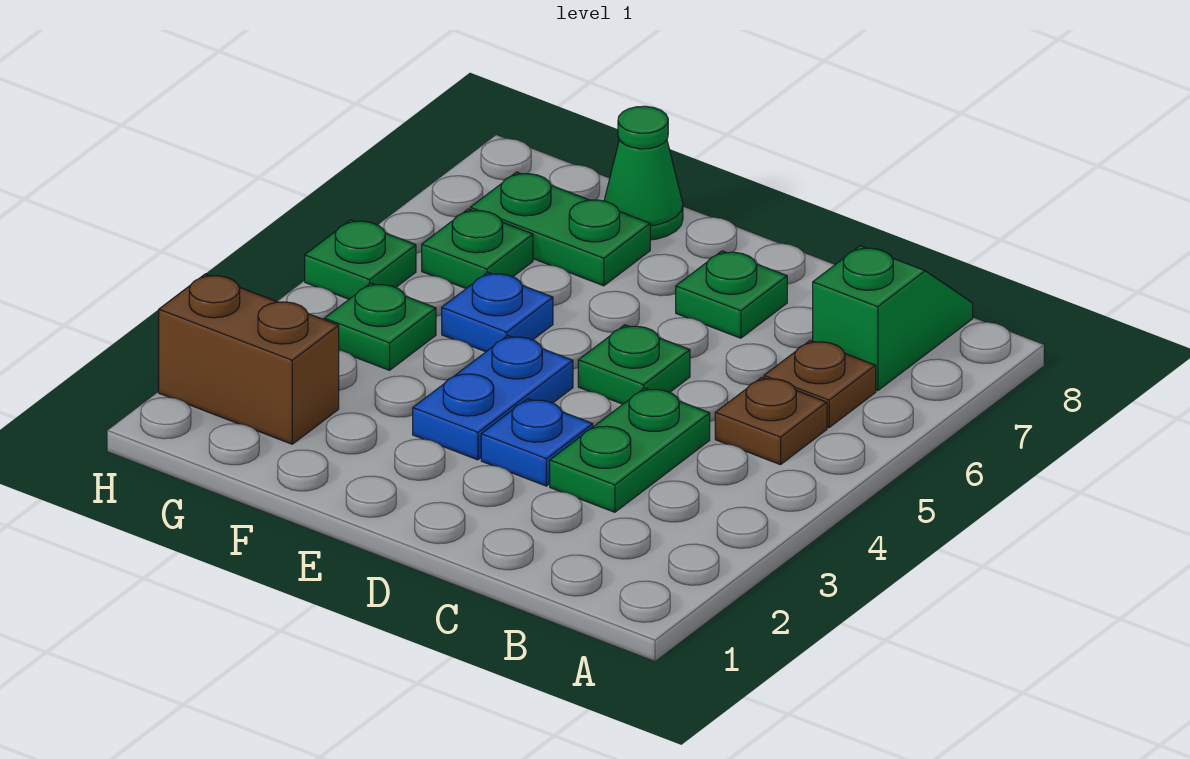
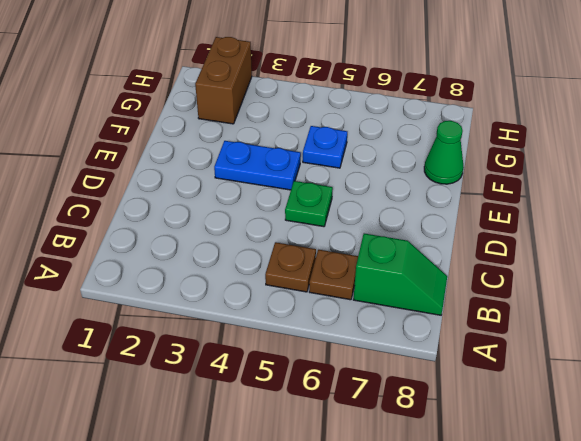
none -> green 1x2 plate [550,388,710,512]
none -> blue 1x1 plate [481,399,593,486]
none -> green 1x1 plate [676,251,787,338]

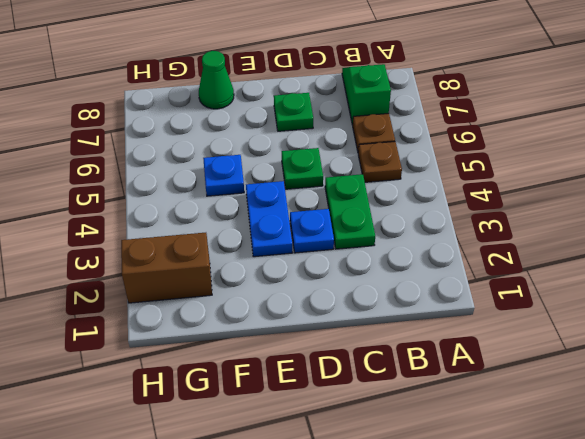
none -> green 1x2 plate [470,172,650,286]
none -> green 1x1 plate [324,283,436,370]
none -> green 1x1 plate [422,209,533,288]

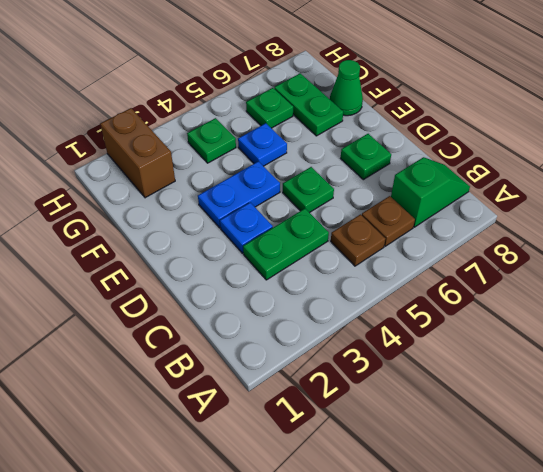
none -> green 1x1 plate [305,220,416,299]

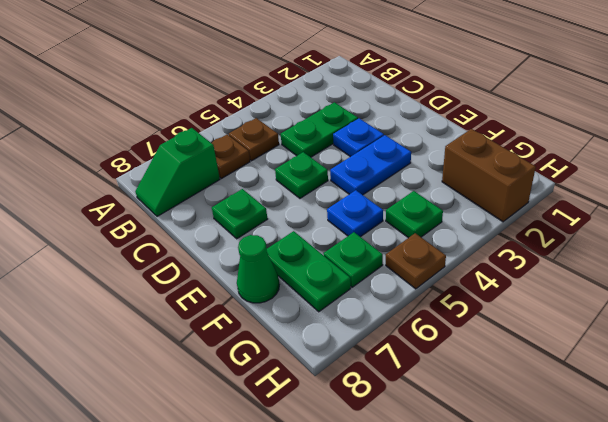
brown 1x1 plate [386,233,446,289] -> green 1x1 plate [305,220,416,299]

